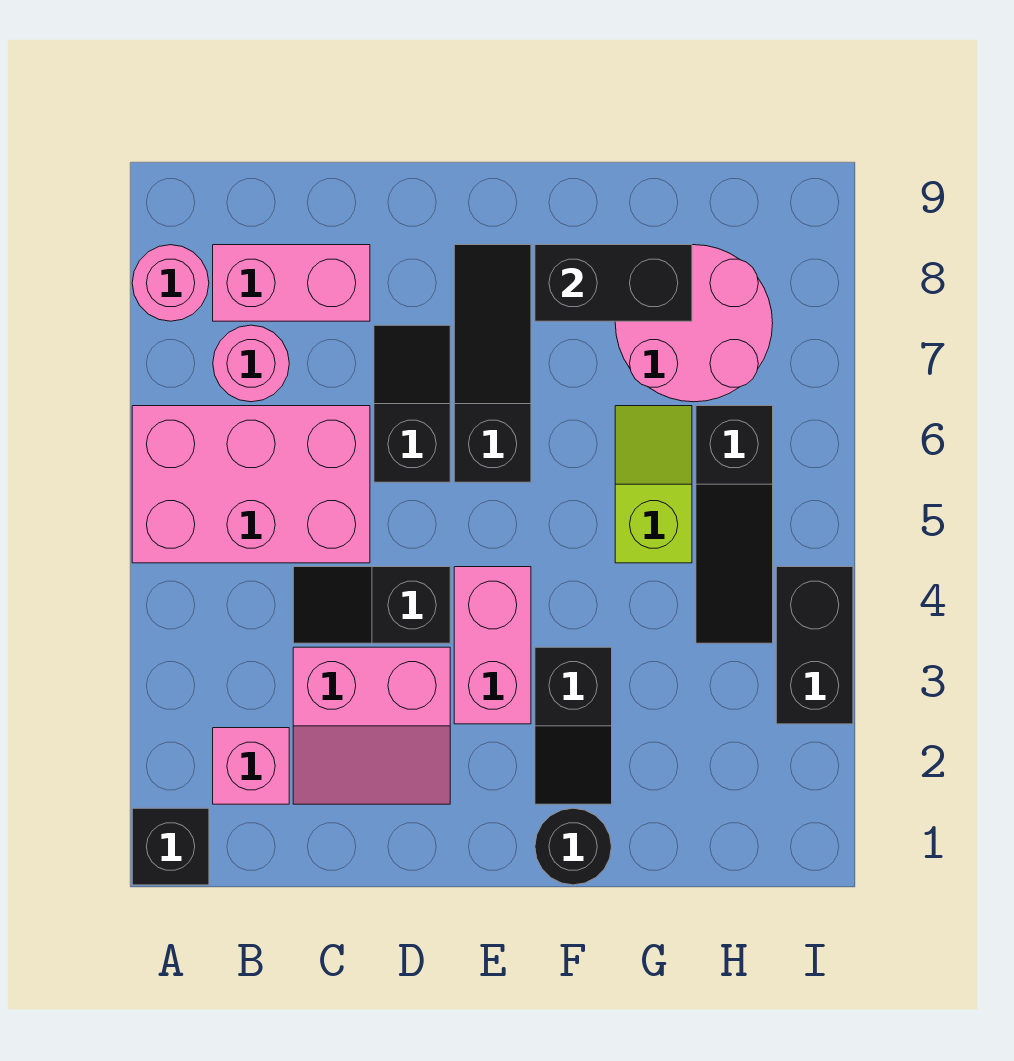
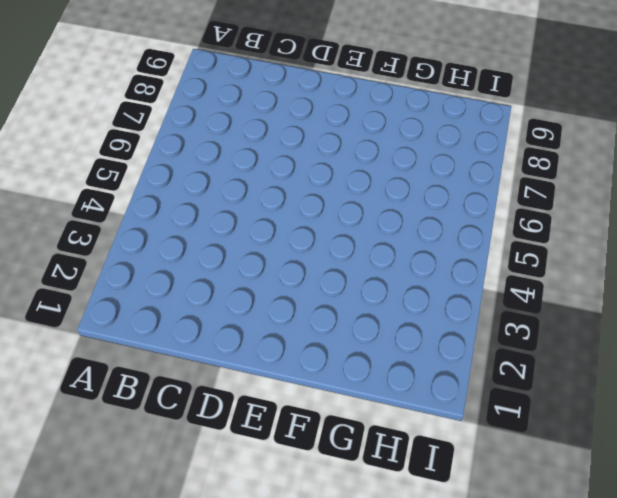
none -> black 1x1 brick [132,808,209,885]
none -> pink 2x3 brick [132,406,370,563]
none -> pink 1x1 round brick [132,245,209,321]

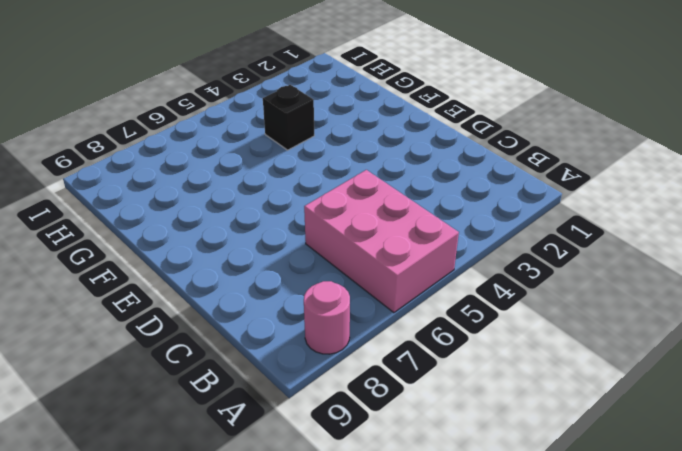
black 1x1 brick [263,85,314,150] -> black 1x1 brick moved to [132,808,209,885]
none -> pink 1x1 brick [213,728,289,804]
none -> pink 1x1 round brick [213,325,289,402]
none -> pink 1x2 brick [213,245,370,321]

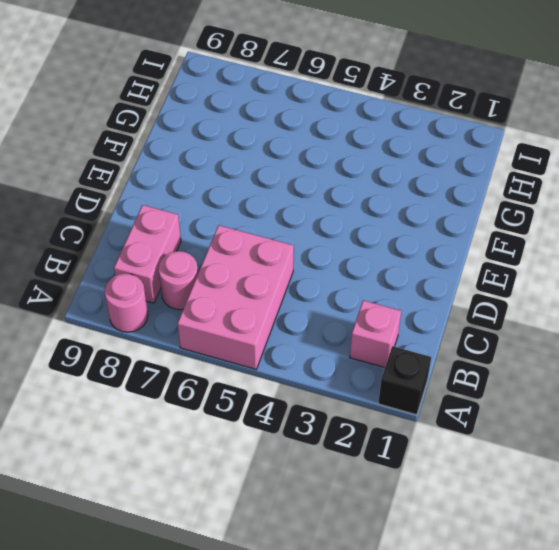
none -> pink 2x2 slope [293,647,450,804]
none -> black 1x2 slope [293,567,450,643]
none -> black 1x2 slope [374,325,450,482]

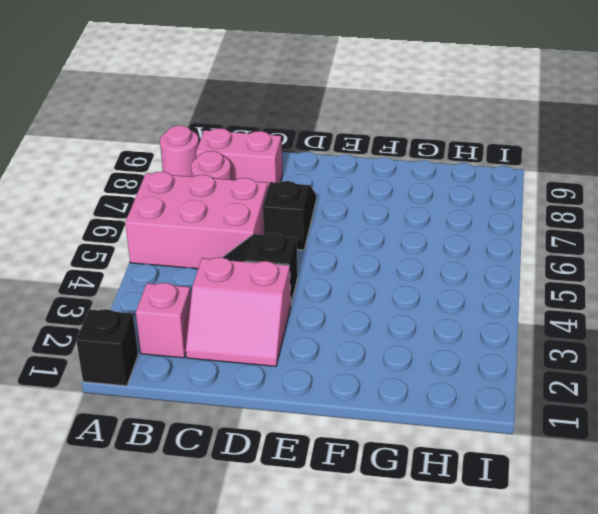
none -> pink 1x2 brick [454,567,531,724]
none -> black 1x3 slope [454,245,531,482]
none -> black 1x1 round brick [535,808,611,885]

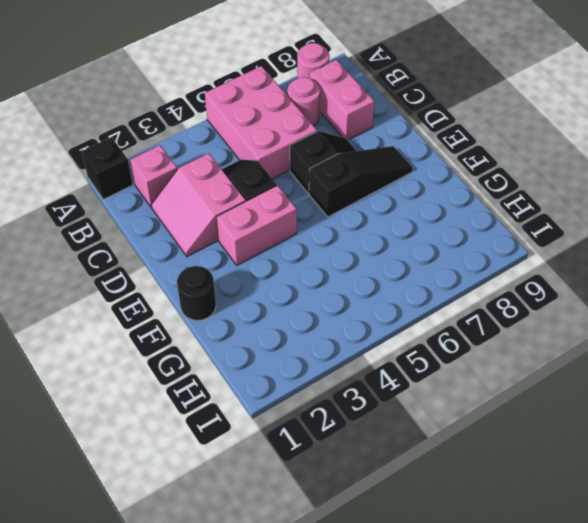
none -> black 1x2 slope [535,647,612,804]
none -> lime 1x2 slope [615,406,692,563]
none -> pink 2x2 round brick [615,245,773,402]

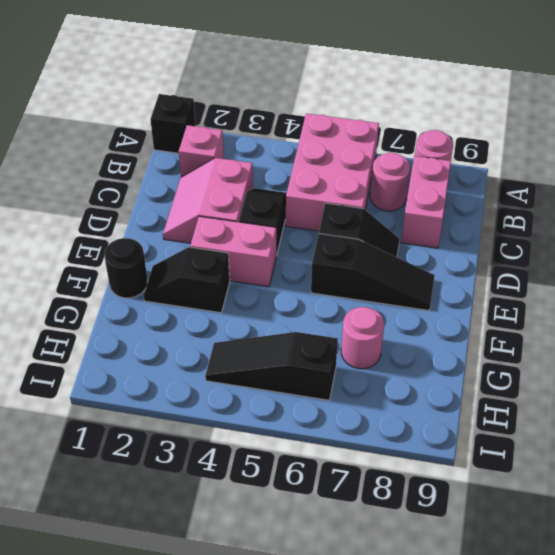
pink 1x1 round brick [341,307,384,369] -> pink 2x2 round brick [615,245,773,402]
none -> lime 1x2 slope [615,406,692,563]
none -> black 1x2 brick [776,567,853,724]
none -> black 1x2 brick [535,245,692,321]

